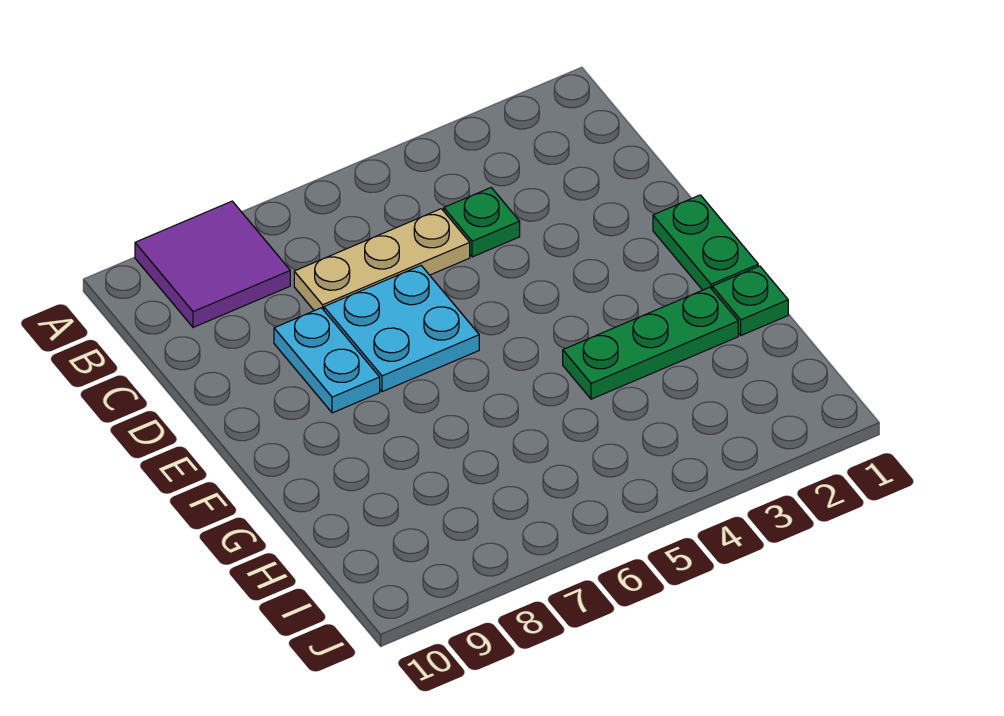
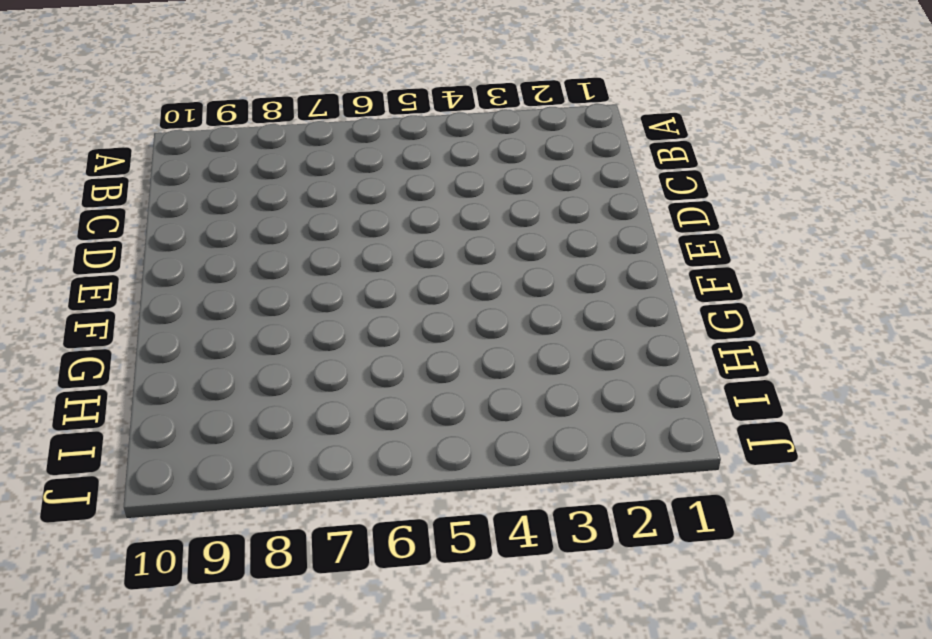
none -> purple 2x2 tile [135,201,290,327]
none -> green 1x1 plate [444,188,520,257]

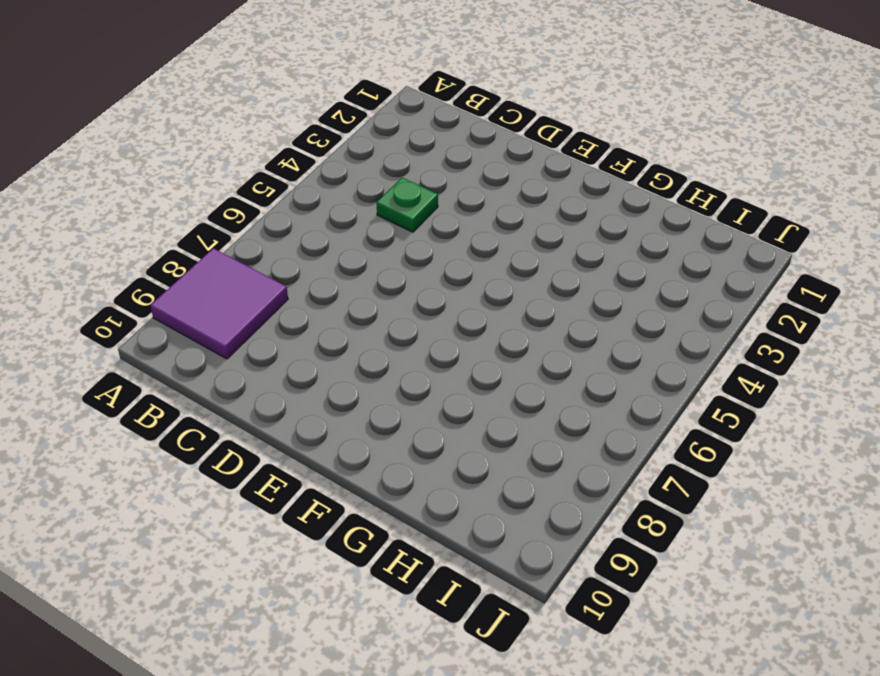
none -> tan 1x3 plate [294,209,470,311]
none -> cyan 2x2 plate [324,266,479,392]

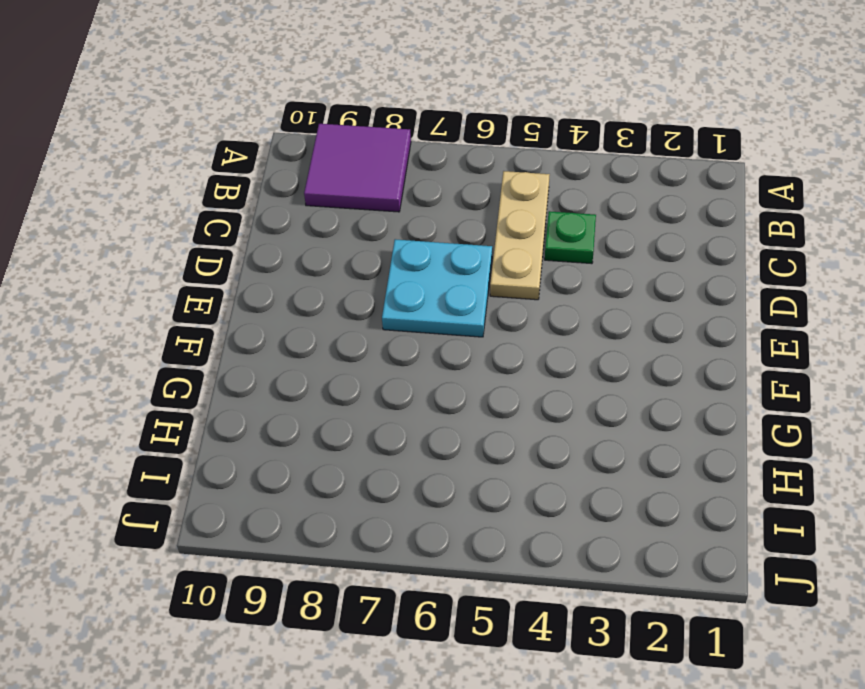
tan 1x3 plate [490,171,550,300] -> tan 1x3 plate turned to [294,209,470,311]
none -> cyan 1x2 plate [274,308,380,413]
none -> green 1x2 plate [653,195,758,290]

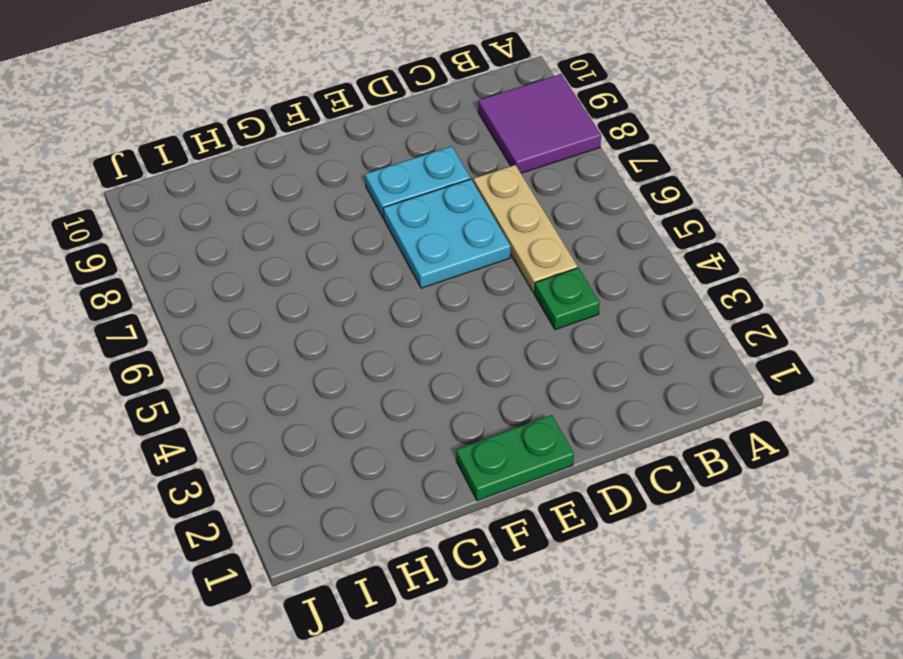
none -> green 1x1 plate [712,266,788,335]
none -> green 1x3 plate [563,287,738,399]

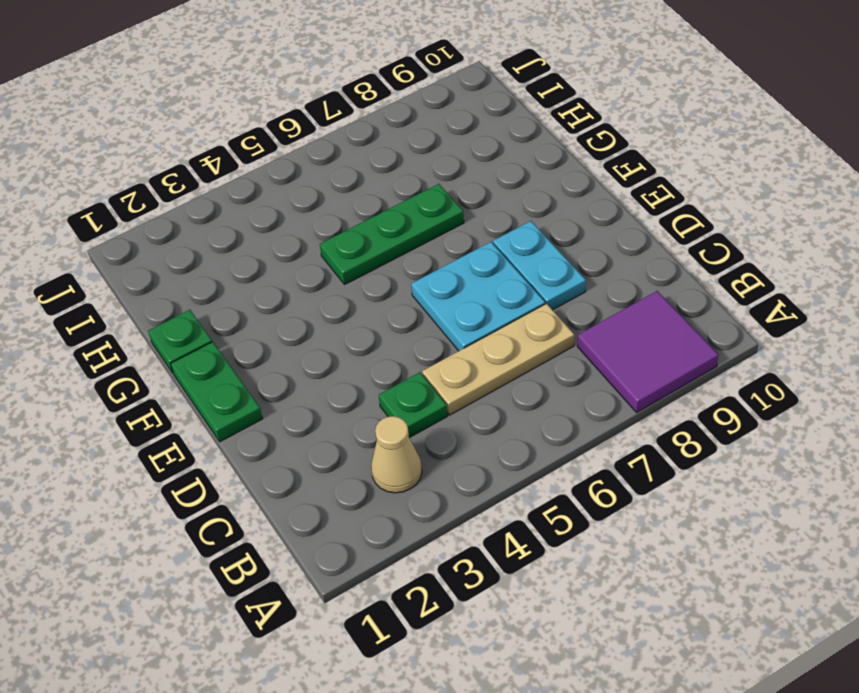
tan 1x1 cone [371,416,422,493] -> none
green 1x3 plate [320,184,464,284] -> green 1x3 plate moved to [563,287,738,399]

